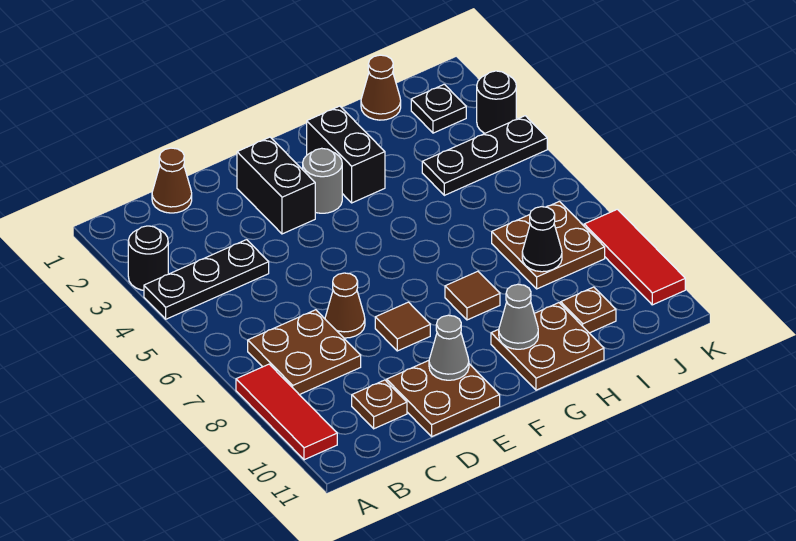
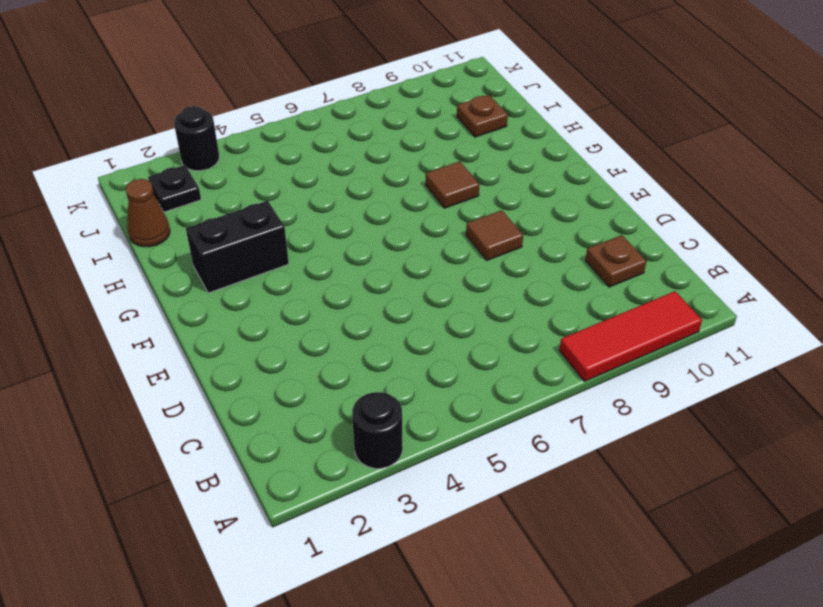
none -> black 1x3 plate [144,240,269,319]
none -> brown 2x2 plate [248,310,361,395]
none -> brown 1x1 cone [152,148,192,213]

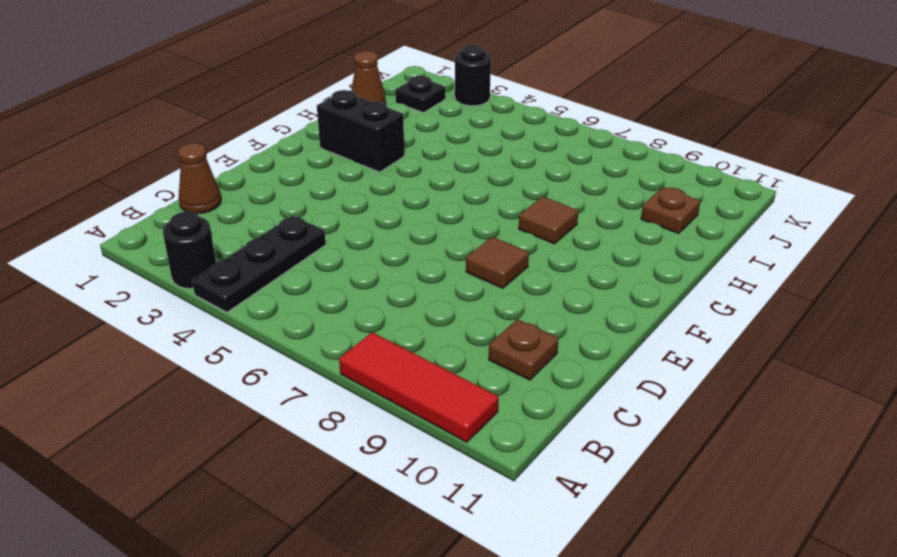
none -> brown 2x2 plate [248,310,361,395]
none -> brown 1x1 cone [325,273,365,338]
none -> brown 2x2 plate [387,361,500,436]

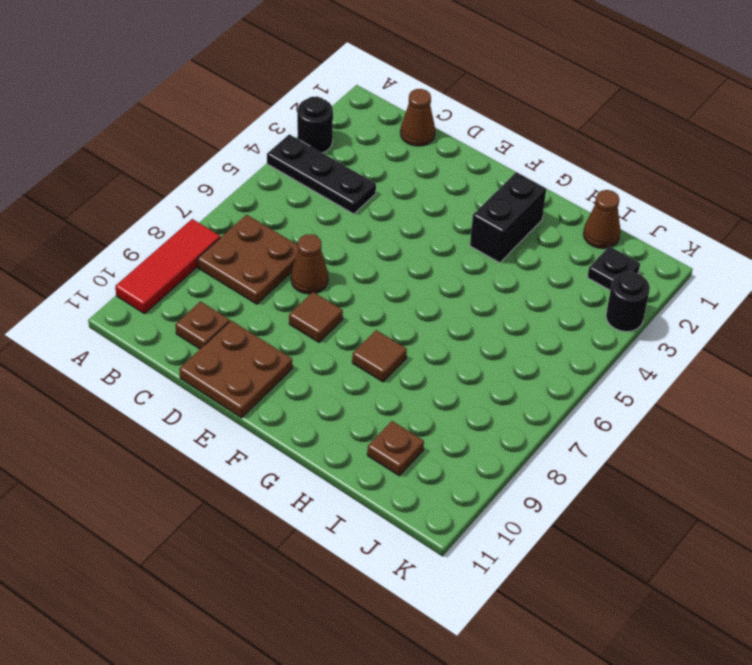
none -> black 1x2 brick [237,137,315,234]
none -> grey 1x1 round brick [303,148,342,213]
none -> brown 2x2 plate [491,303,604,390]

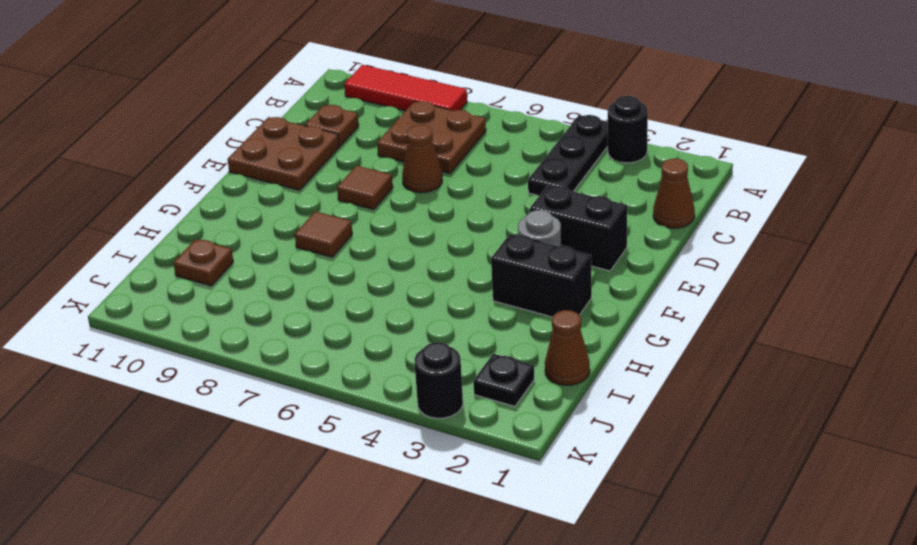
none -> brown 2x2 plate [491,303,604,390]
none -> black 1x3 plate [422,116,547,195]
none -> brown 2x2 plate [492,201,605,289]

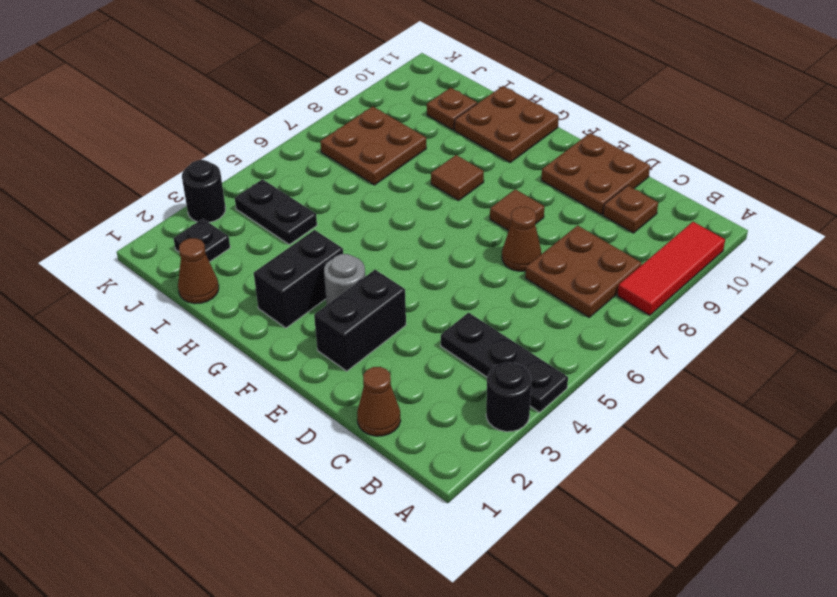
black 1x2 plate [235,179,317,245] -> black 1x3 plate [422,116,547,195]
none -> red 1x3 tile [584,209,685,305]
none -> grey 1x1 cone [429,315,469,380]
none -> grey 1x1 cone [499,284,538,349]

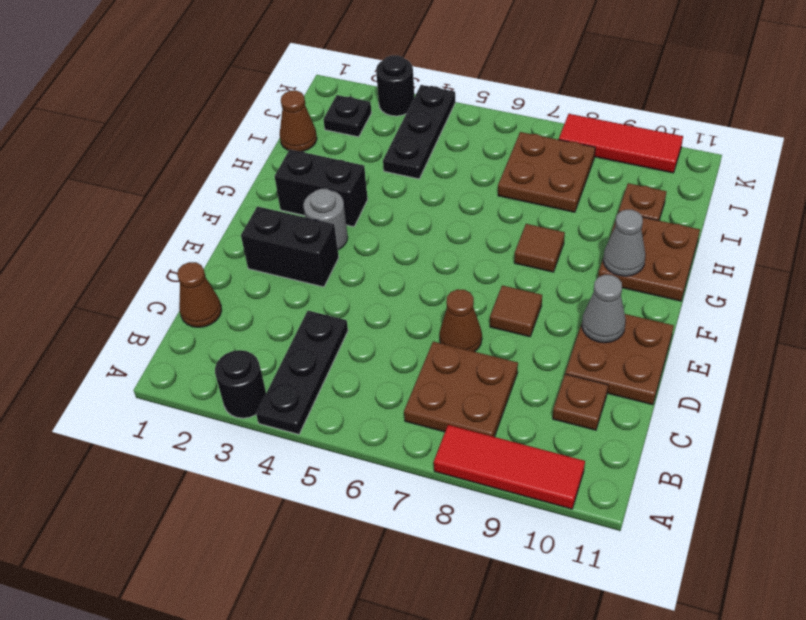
none -> black 1x1 cone [522,207,562,272]

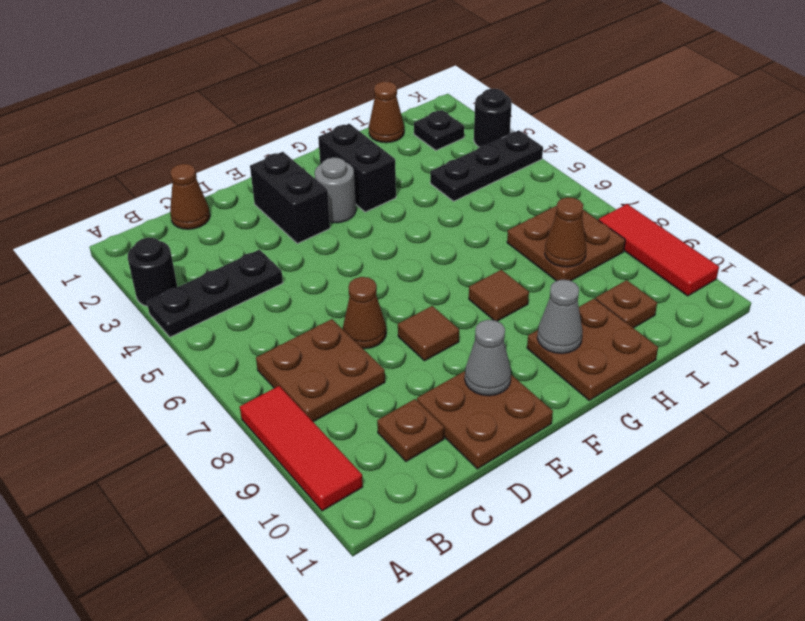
brown 1x1 cone [545,197,586,267] -> black 1x1 cone [522,207,562,272]

